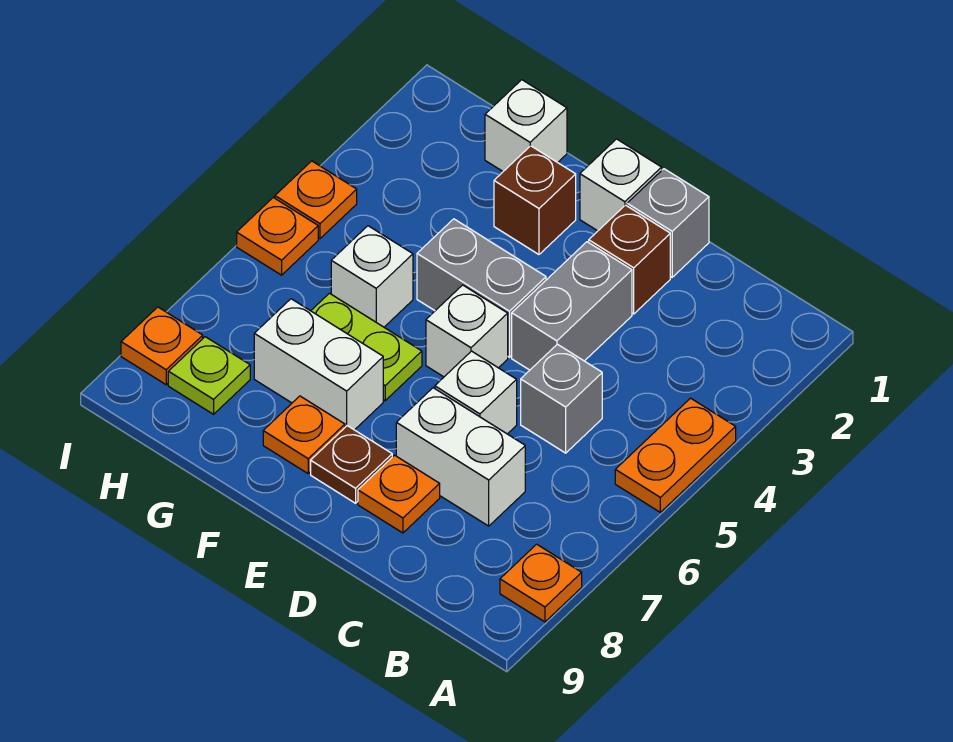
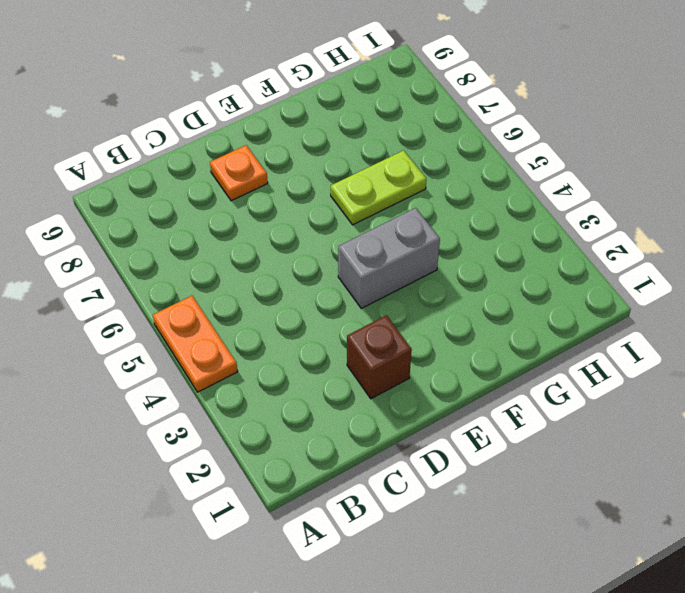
none -> orange 1x1 plate [500,544,582,622]
none -> grey 1x1 brick [521,344,602,453]
none -> white 1x2 brick [396,388,525,526]

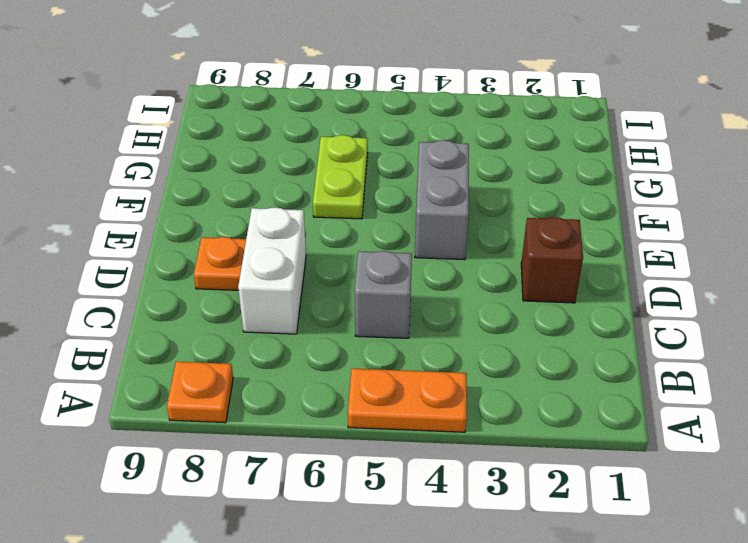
none -> grey 1x1 brick [627,169,709,277]
none -> grey 1x2 brick [512,242,632,370]
none -> white 1x1 brick [435,351,517,434]

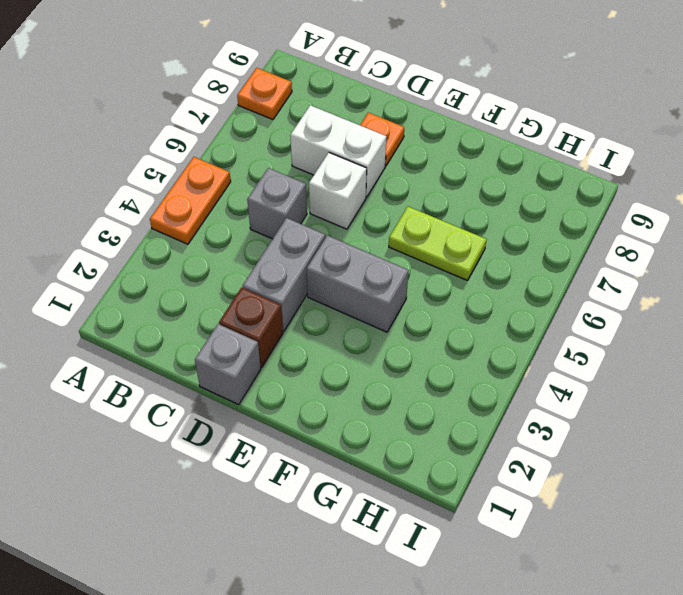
none -> white 1x1 brick [580,139,662,231]
none -> white 1x1 brick [426,285,508,377]
none -> brown 1x1 plate [311,426,392,503]

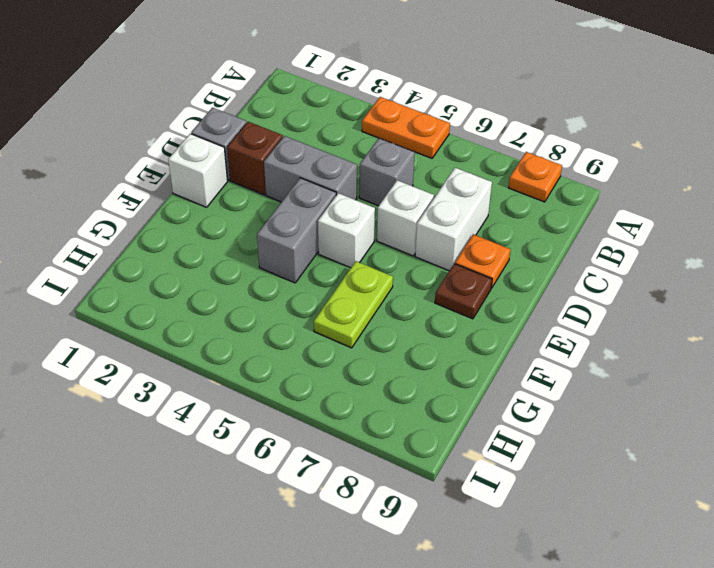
none -> brown 1x1 brick [494,146,576,254]
none -> white 1x2 brick [254,299,383,430]
none -> orange 1x1 plate [263,396,345,473]

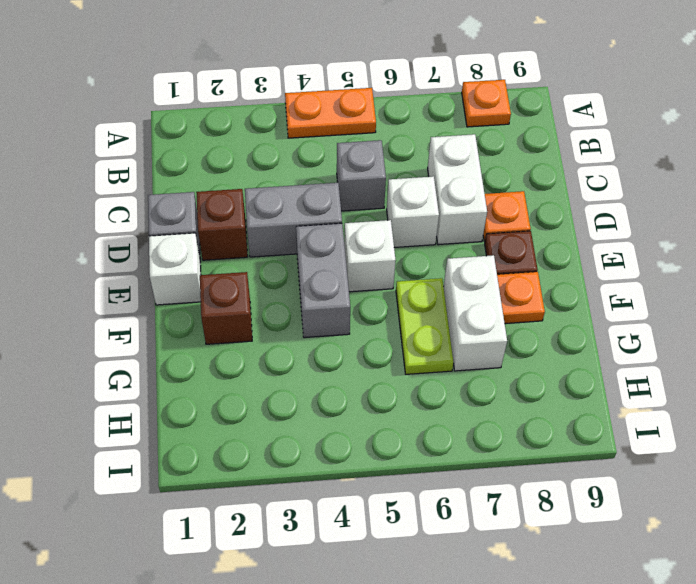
none -> white 1x1 brick [485,80,567,171]
none -> white 1x1 brick [331,226,413,327]
none -> lime 1x1 plate [168,337,250,414]

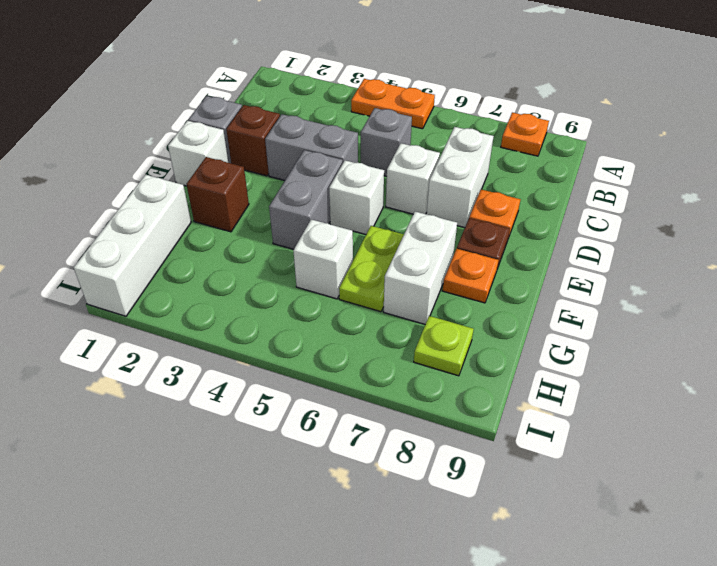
white 1x3 brick [74,175,191,316] -> white 1x1 brick [485,80,567,171]
none -> orange 1x1 plate [275,161,357,239]
none -> orange 1x1 plate [237,198,318,275]
none -> orange 1x1 plate [121,307,203,385]

